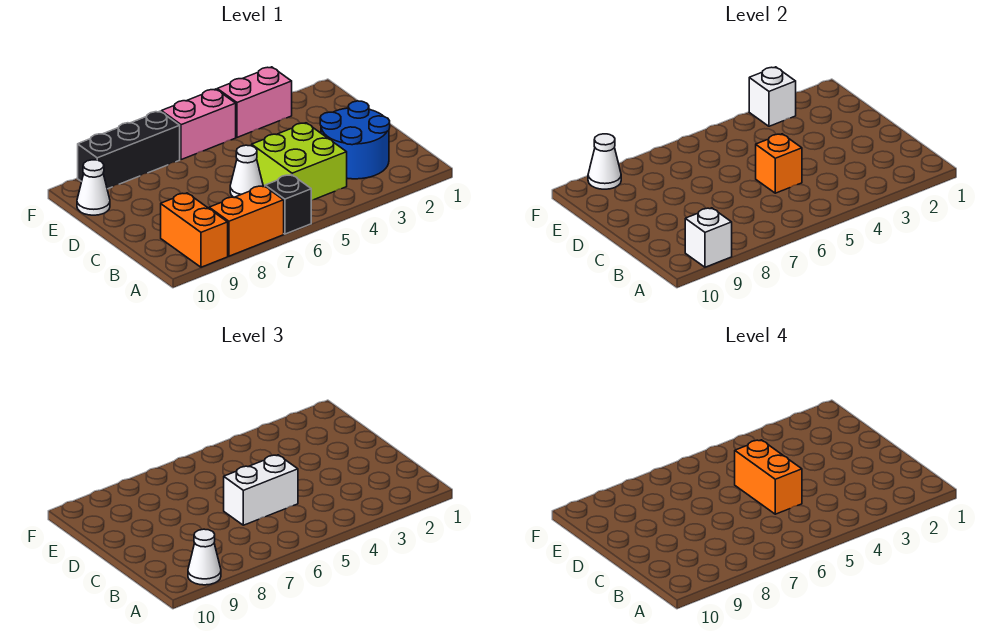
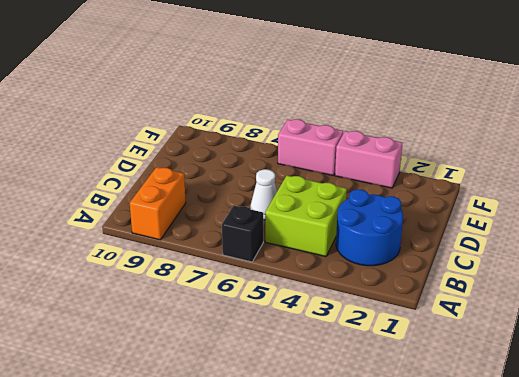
none -> orange 1x2 brick [209,186,284,256]
none -> white 1x1 cone [77,160,110,215]
none -> black 1x3 brick [78,111,180,189]

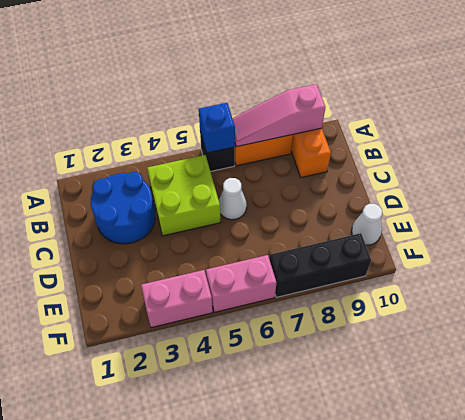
blue 1x1 brick [199,103,235,153] -> none
pink 1x3 slope [232,84,325,147] -> white 1x1 brick [685,208,732,267]
none -> orange 1x1 brick [756,134,802,193]
none -> white 1x1 brick [749,67,796,126]
none -> white 1x1 cone [588,134,621,189]

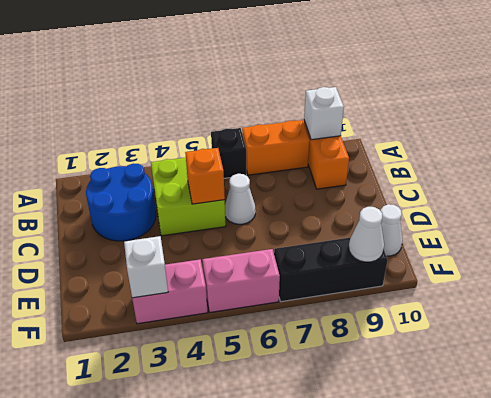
none -> white 1x1 cone [188,529,221,585]
none -> white 1x2 brick [224,455,298,525]
none -> orange 1x2 brick [735,440,802,514]

